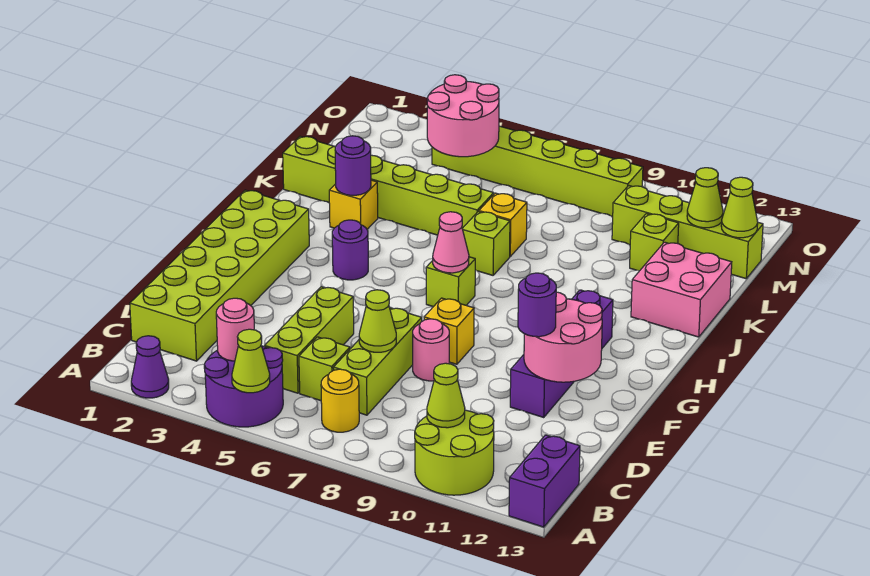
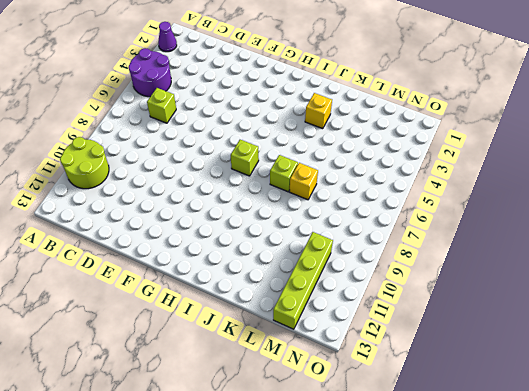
none -> purple 1x2 brick [509,435,580,527]
none -> yellow 1x1 round brick [321,369,359,432]
none -> lime 2x6 brick [130,190,309,361]
none -> lime 1x3 brick [265,287,354,393]

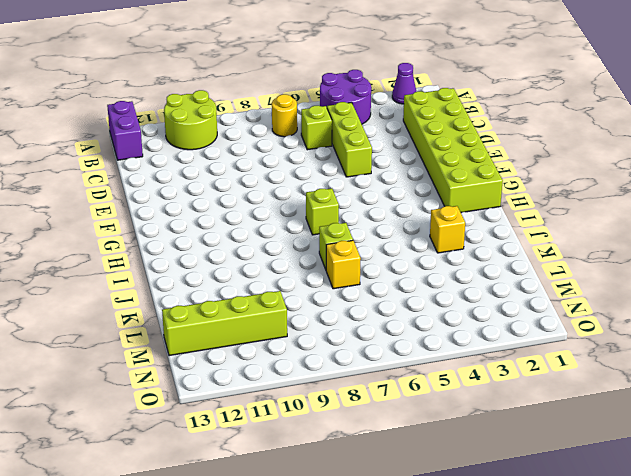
none -> lime 1x3 brick [333,308,422,415]
none -> pink 1x1 round brick [413,319,449,381]
none -> purple 1x4 brick [510,290,613,417]
none -> yellow 1x1 brick [424,298,474,364]

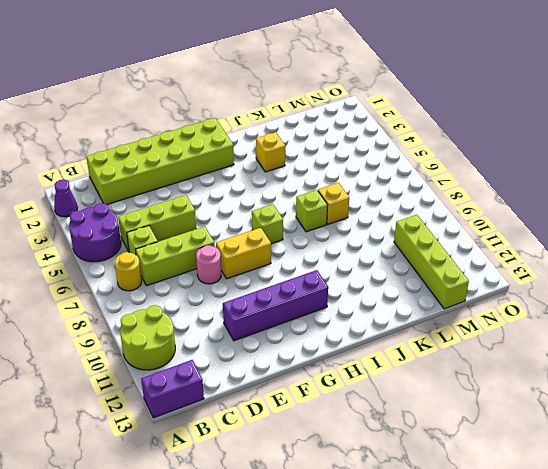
yellow 1x2 brick [216,228,271,279] -> yellow 1x1 brick [424,298,474,364]
none -> purple 1x1 round brick [332,220,368,280]
none -> pink 2x2 brick [631,242,732,337]
none -> lime 1x6 brick [283,136,494,235]
none -> lime 1x1 brick [630,214,679,271]

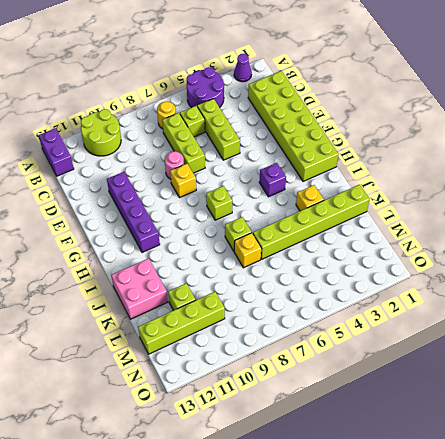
purple 1x1 brick [259,163,286,197] -> purple 1x1 round brick [332,220,368,280]
none -> lime 1x6 brick [432,126,643,217]
none -> lime 1x1 cone [232,329,270,393]
none -> pink 1x1 round brick [216,298,254,361]
none -> lime 1x1 cone [427,363,465,428]

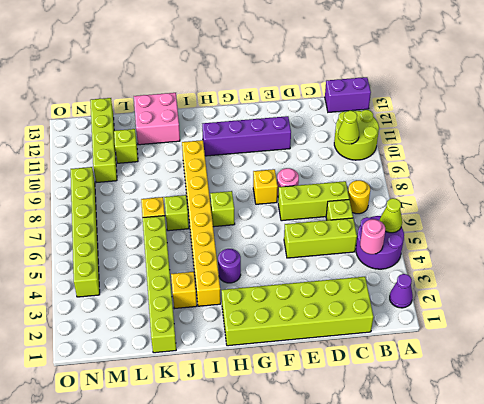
yellow 1x8 brick [182,140,221,306] -> none
none -> lime 1x1 cone [359,290,396,352]
none -> pink 2x2 round brick [524,292,602,382]
none -> pink 1x1 cone [433,212,469,273]
none -> purple 1x1 round brick [335,136,371,195]

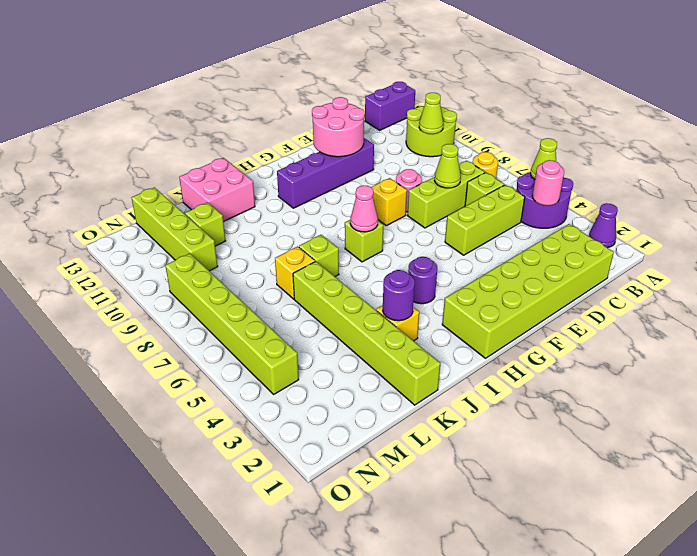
none -> pink 2x2 round brick [427,75,499,157]
none -> lime 1x1 cone [687,168,723,228]
none -> lime 1x1 cone [721,177,758,238]
none -> purple 1x1 round brick [518,273,556,337]

